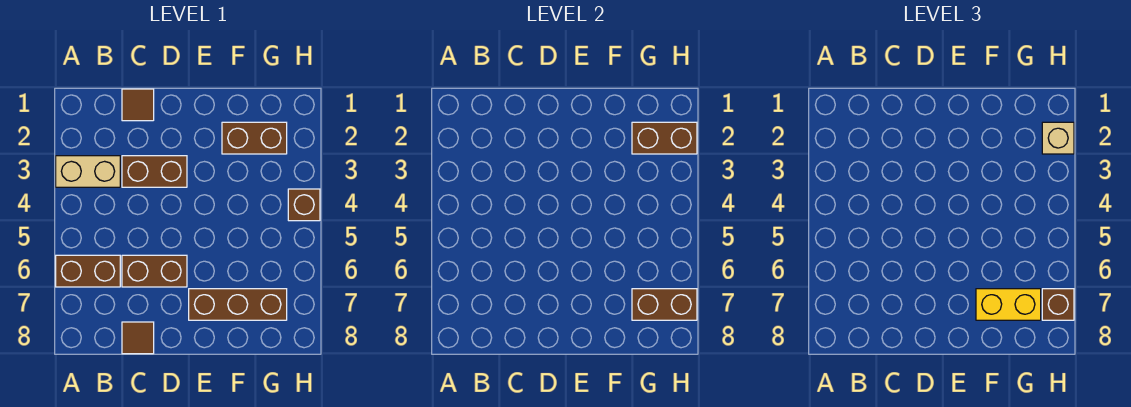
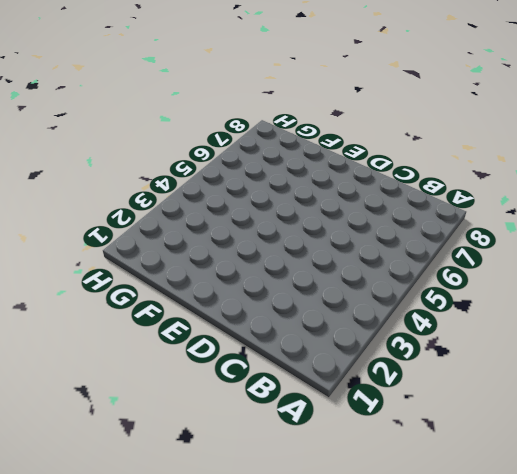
none -> tan 1x2 brick [56,156,120,187]
none -> brown 1x2 brick [56,255,120,287]
none -> brown 1x1 tile [122,89,154,121]

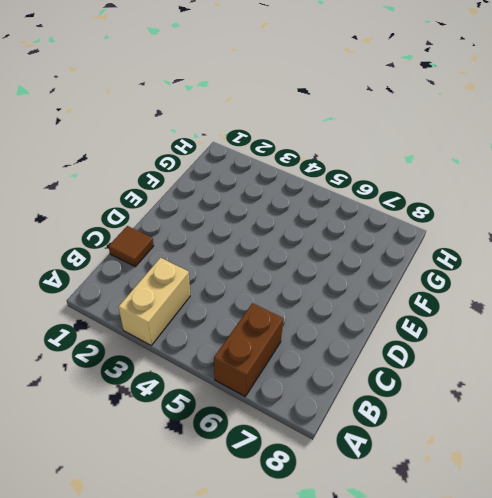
none -> brown 1x2 brick [122,156,187,187]
none -> brown 1x2 brick [122,255,187,287]
none -> brown 1x1 tile [122,322,154,354]

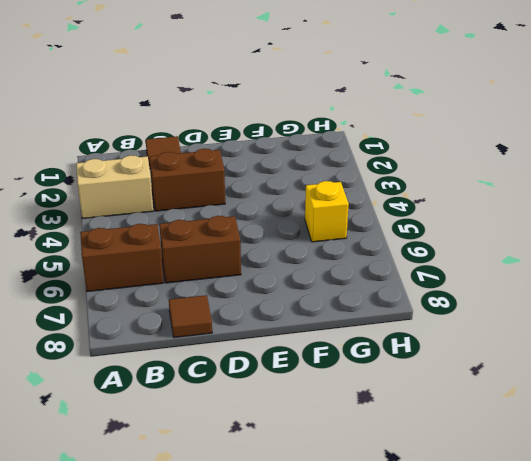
yellow 1x1 brick [305,181,349,242] -> none
none -> brown 1x3 brick [189,289,287,320]
none -> brown 1x2 brick [222,122,287,154]
none -> brown 1x1 brick [288,189,320,221]

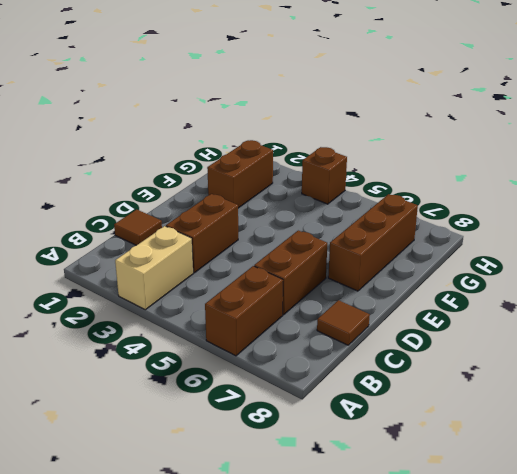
none -> brown 1x2 brick [632,122,697,154]
none -> brown 1x2 brick [632,289,697,320]
none -> yellow 1x2 brick [976,289,1041,320]

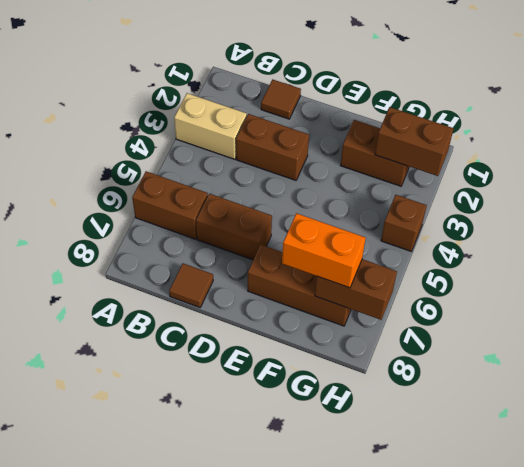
orange 1x2 brick [282,213,365,288] -> yellow 1x2 brick [976,289,1041,320]
none -> tan 1x1 brick [1042,122,1074,154]
none -> brown 1x1 brick [1042,289,1074,320]

